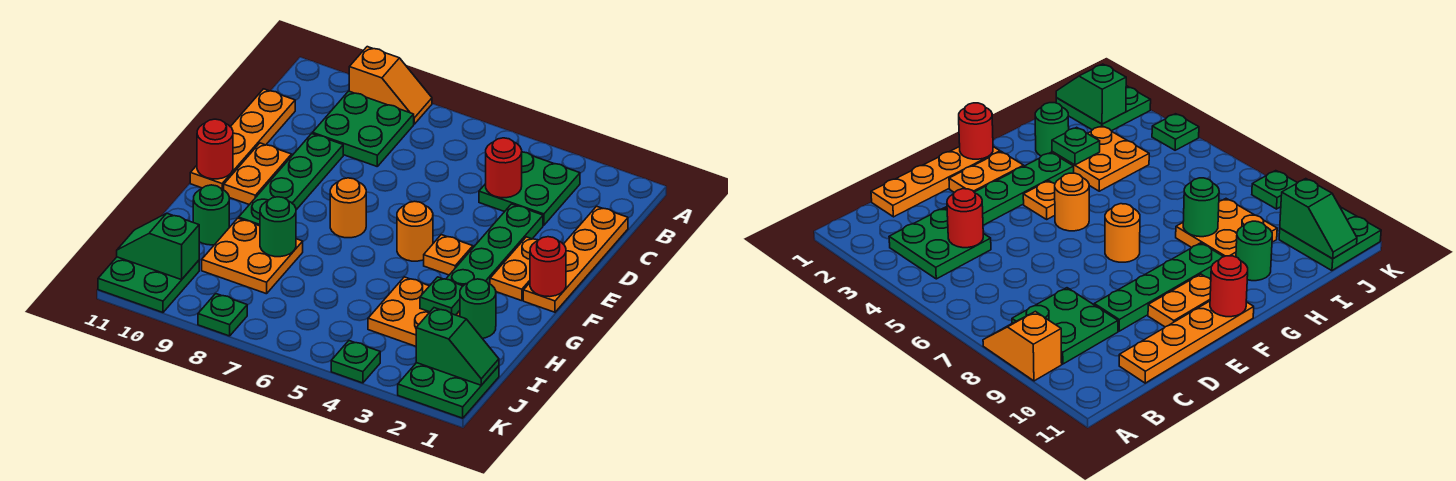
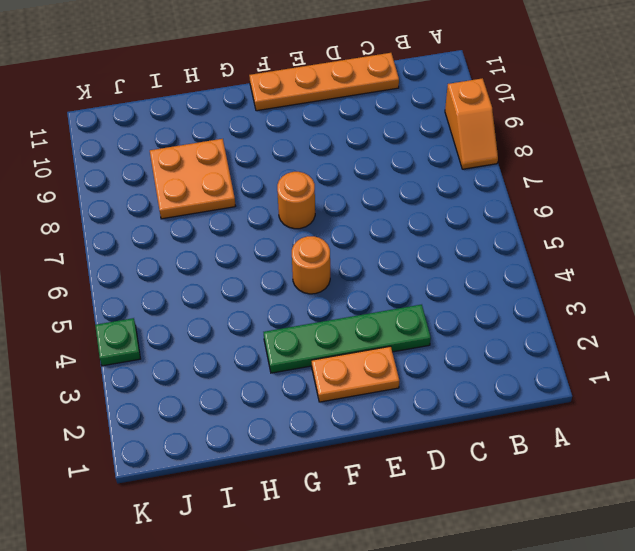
none -> green 2x2 plate [479,152,580,225]
none -> green 2x2 plate [312,91,414,166]
none -> orange 1x4 plate [523,206,628,312]

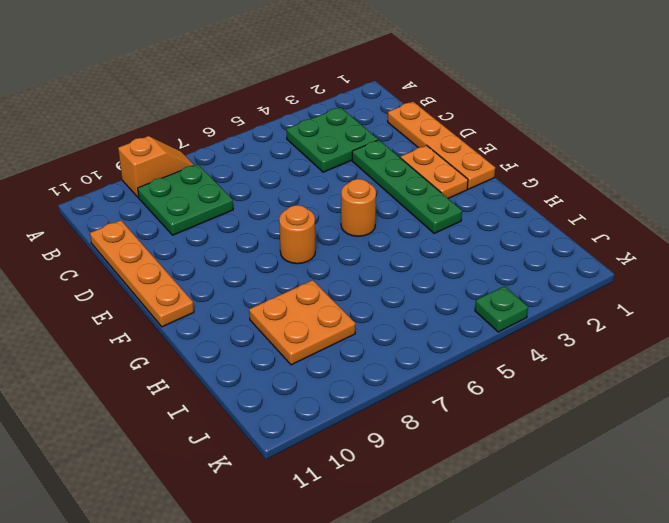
none -> green 1x4 plate [239,134,343,226]
none -> orange 1x2 plate [224,143,292,205]
none -> orange 1x1 plate [424,235,473,275]

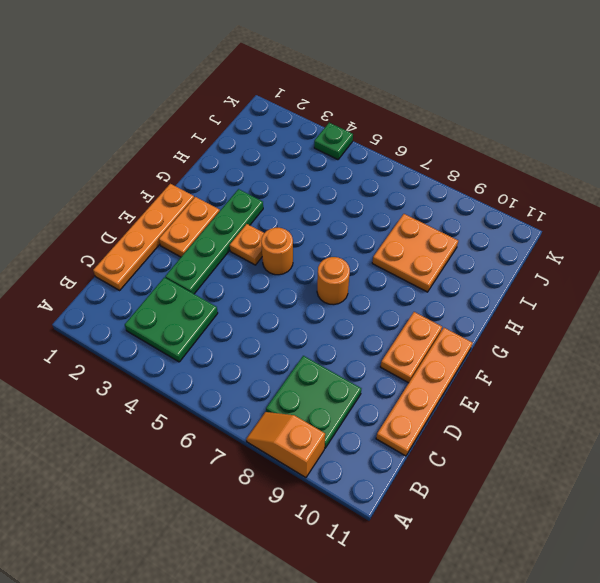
none -> green 1x4 plate [239,134,343,226]
none -> green 1x1 round brick [460,279,496,338]
none -> orange 2x2 plate [368,277,460,346]

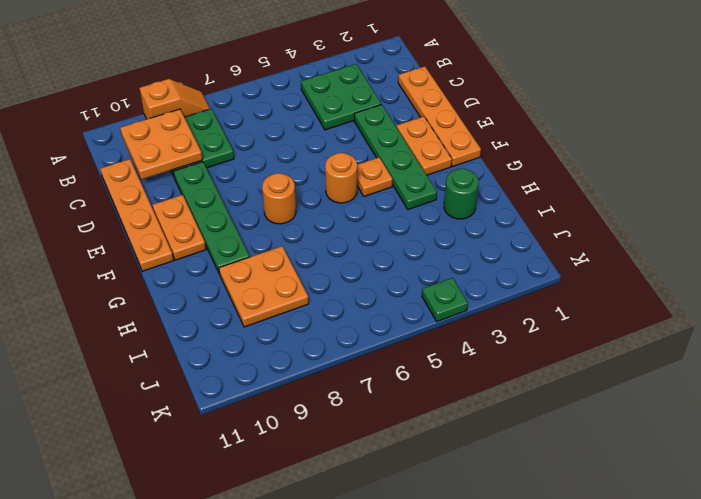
orange 2x2 plate [120,109,202,180] -> orange 2x2 plate moved to [368,277,460,346]
none -> green 1x1 round brick [193,185,229,245]
none -> green 2x2 plate [398,363,499,418]
none -> green 2x2 plate [98,257,199,312]

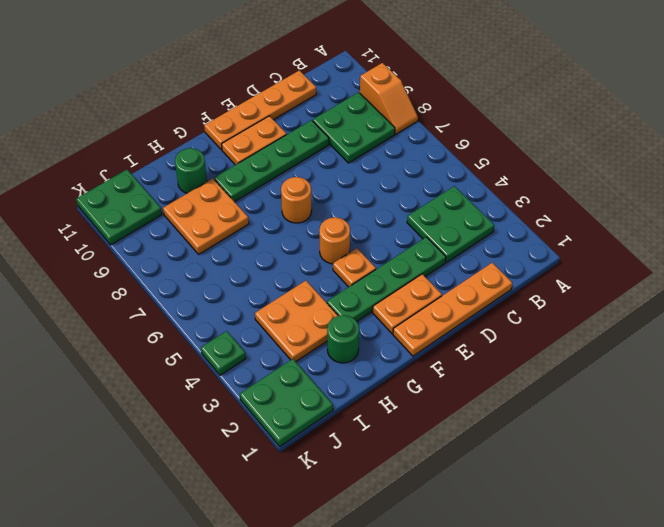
none -> green 1x1 plate [198,294,247,336]
none -> red 1x1 round brick [486,138,522,198]
none -> red 1x1 round brick [530,237,566,297]

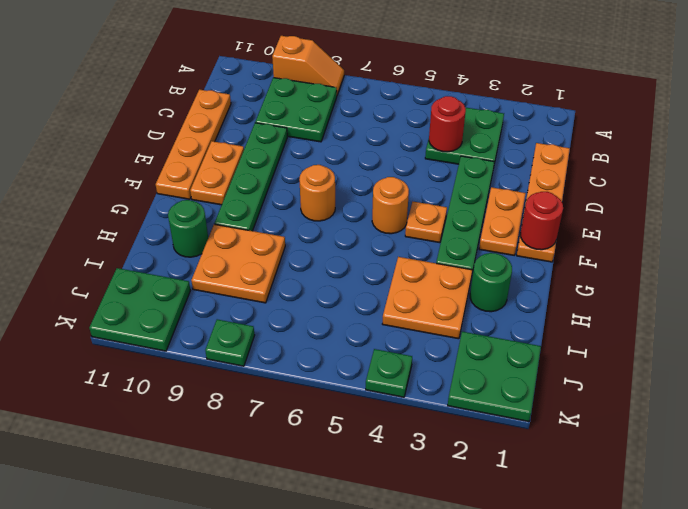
none -> red 1x1 round brick [197,119,233,179]
none -> green 1x1 plate [420,277,463,315]
none -> green 1x1 round brick [260,197,296,257]

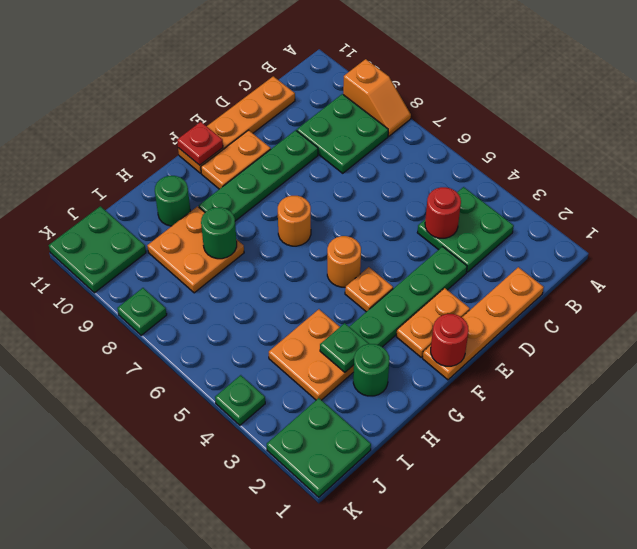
red 1x1 plate [177,122,223,165] -> red 1x1 round brick [197,119,233,179]
none -> green 1x2 slope [416,308,499,385]
none -> green 1x2 slope [117,213,199,280]

